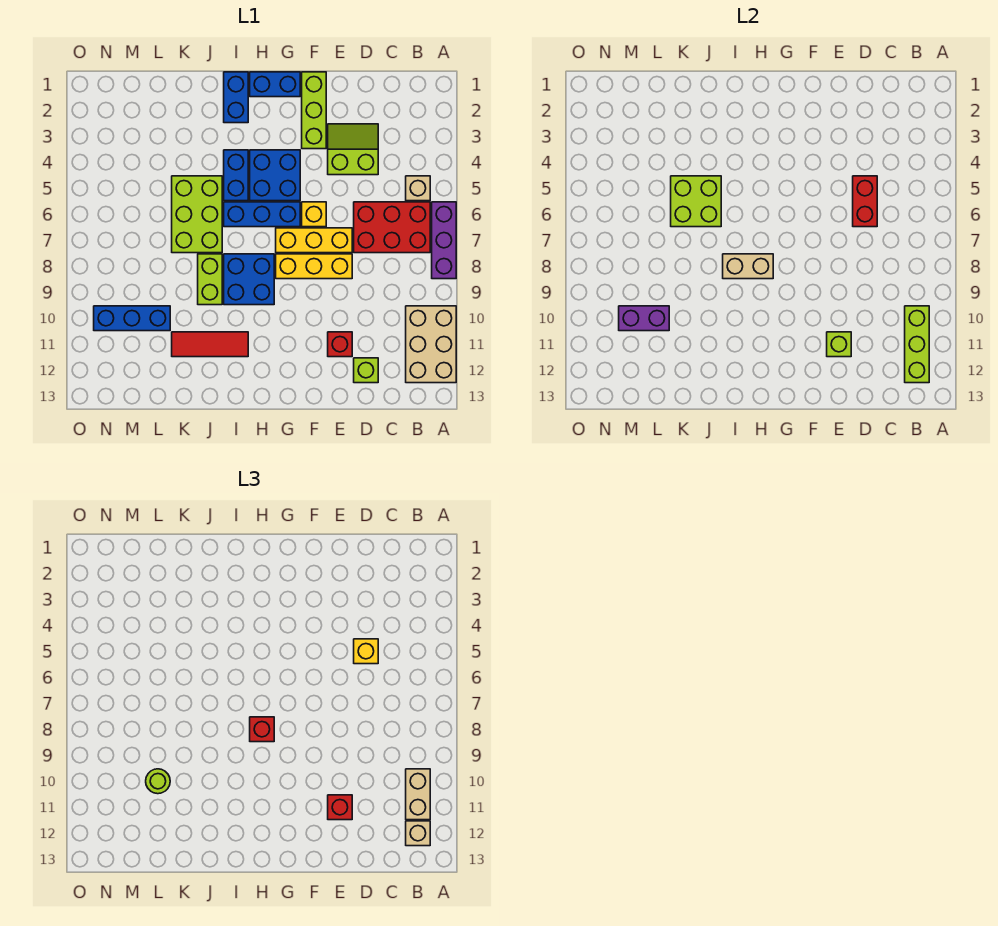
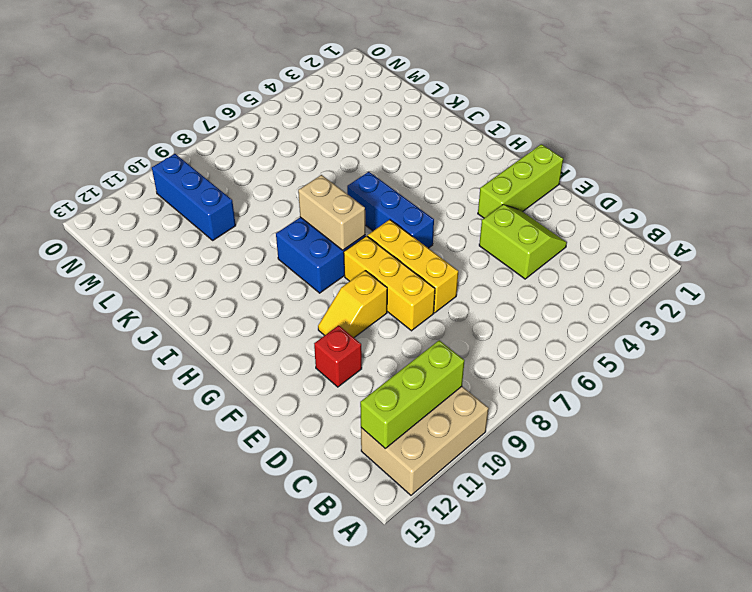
yellow 1x2 slope [318,271,387,338] -> none
none -> purple 1x3 brick [432,202,456,279]
none -> tan 1x1 brick [406,176,430,201]
none -> red 2x3 brick [354,202,430,253]
none -> lime 1x1 brick [354,358,378,383]

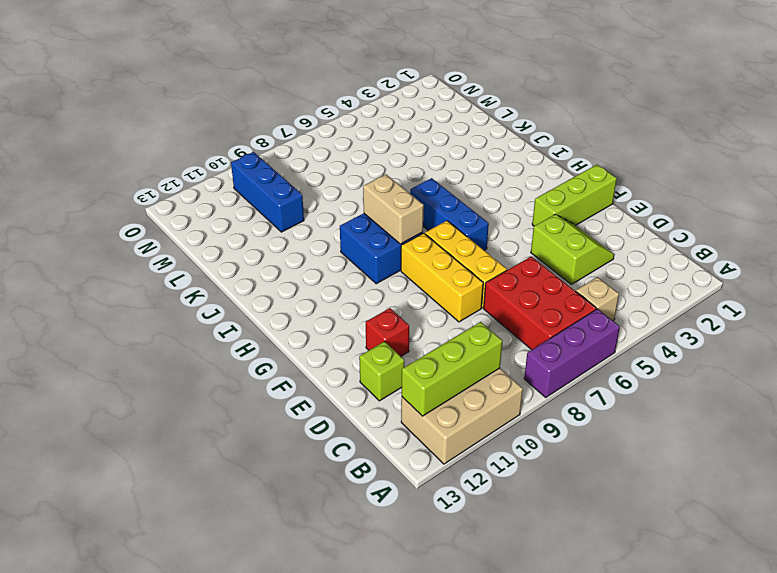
none -> yellow 1x1 brick [302,202,326,227]
none -> blue 1x2 brick [250,72,300,97]
none -> blue 2x2 brick [250,150,300,201]
none -> blue 1x2 brick [224,72,248,123]

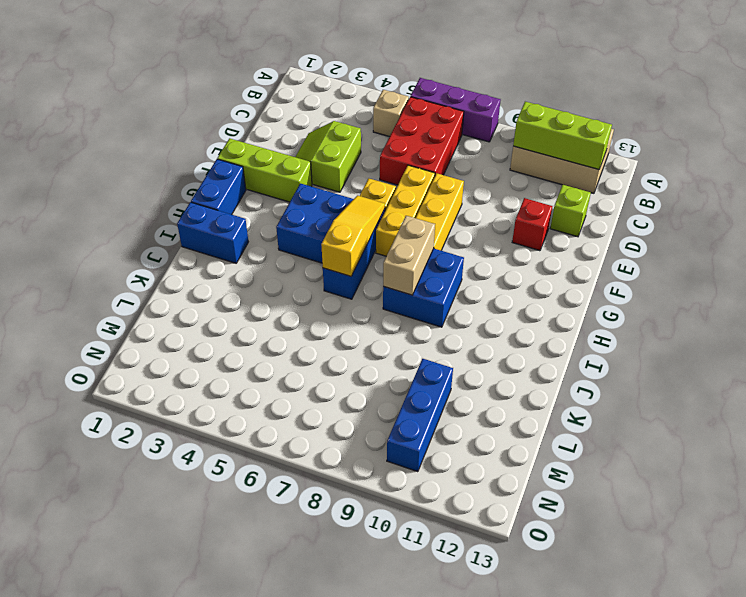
yellow 1x3 slope [321,195,385,276] -> none
none -> blue 1x2 brick [224,150,248,201]
none -> red 1x3 tile [172,332,248,357]
none -> lime 2x3 brick [172,176,222,253]
none -> lime 1x2 brick [198,254,222,305]

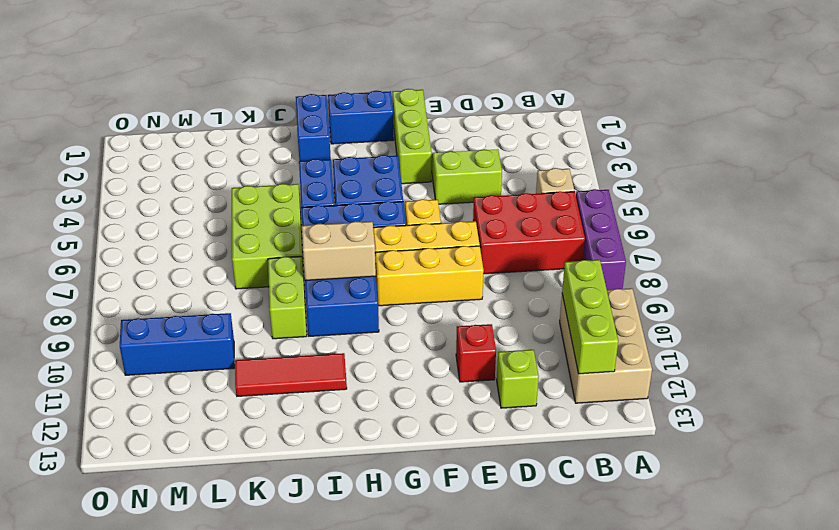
none -> red 1x2 brick [853,176,877,227]
none -> lime 1x1 brick [827,332,851,357]
none -> lime 2x2 brick [671,176,721,227]
none -> purple 1x2 brick [619,306,669,331]

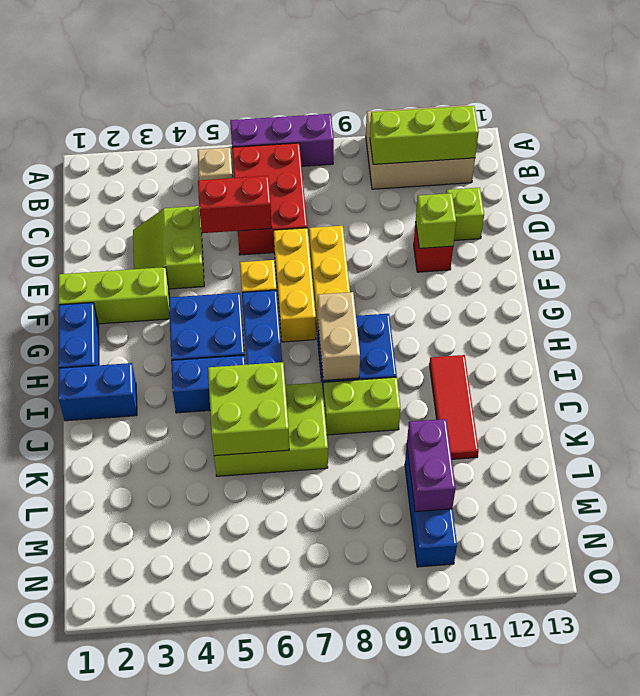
none -> tan 1x2 brick [406,769,430,820]
none -> tan 1x1 brick [406,821,430,846]
none -> yellow 1x1 brick [354,639,378,664]
none -> red 1x1 brick [328,795,352,820]

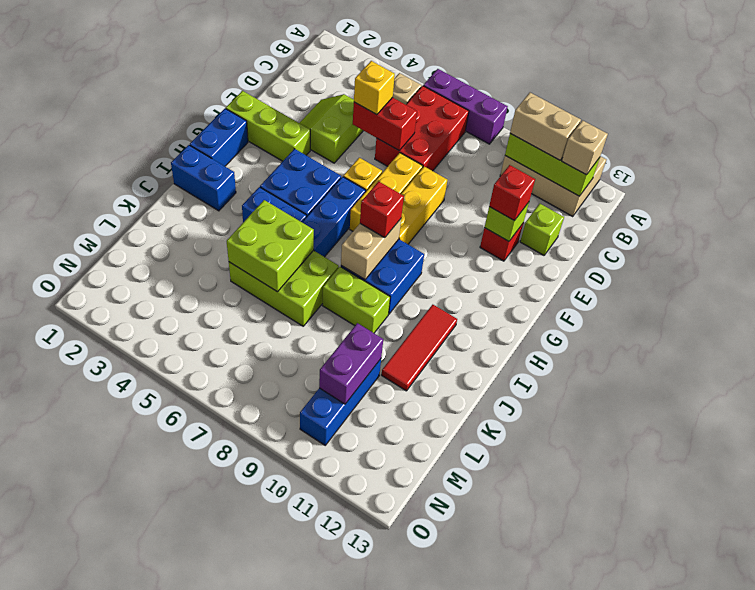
none -> lime 1x1 round brick [146,769,170,794]

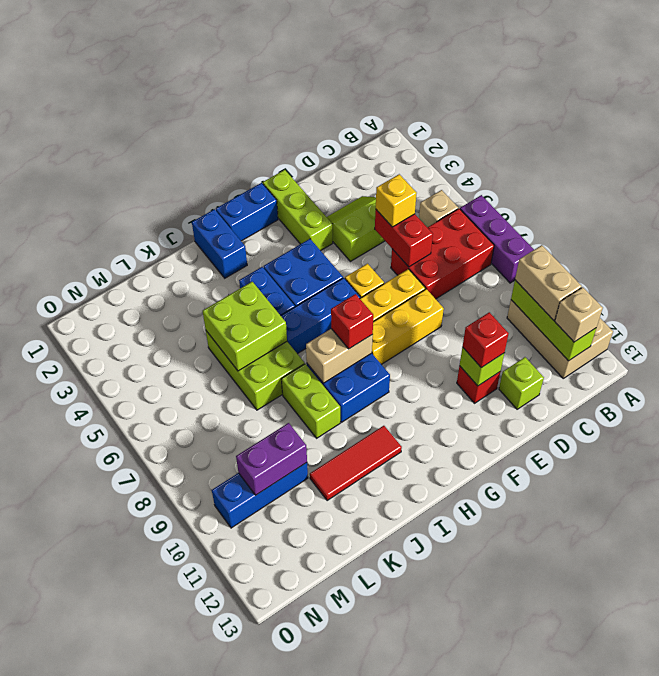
none -> lime 1x1 round brick [146,769,170,794]

